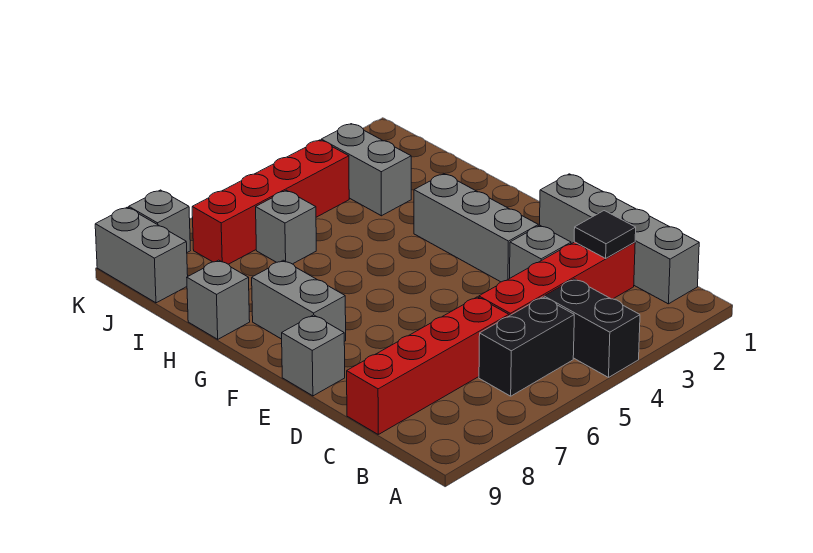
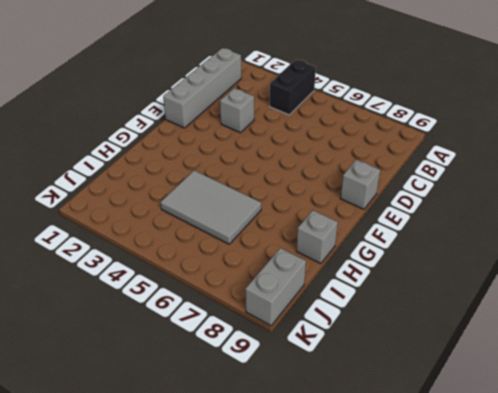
grey 2x3 tile [160,170,261,244] -> grey 1x1 brick [256,190,316,264]
none -> black 1x2 brick [479,297,574,396]
none -> red 1x4 brick [479,242,635,316]
none -> red 1x4 brick [347,297,509,434]

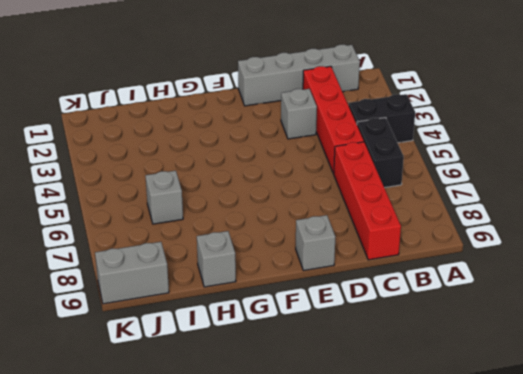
none -> grey 1x3 brick [414,174,538,282]
none -> grey 1x2 brick [252,260,346,341]
none -> grey 1x2 brick [321,124,411,216]

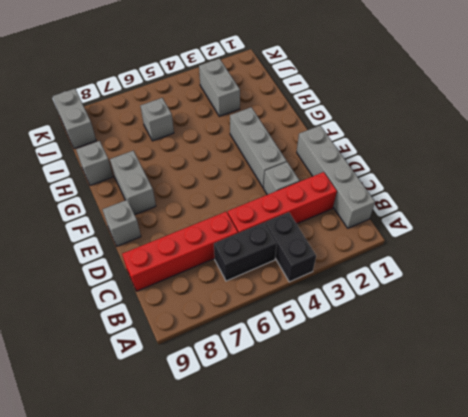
none -> red 1x4 brick [192,140,349,264]
none -> grey 1x1 brick [129,190,190,252]
none -> black 1x1 tile [574,211,636,258]

